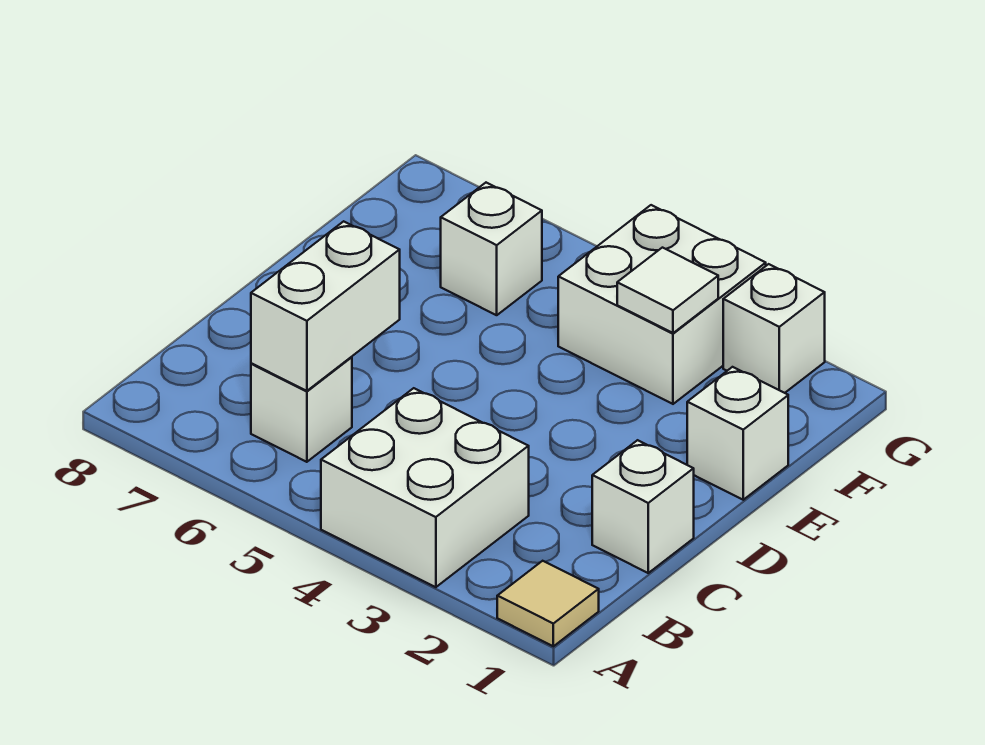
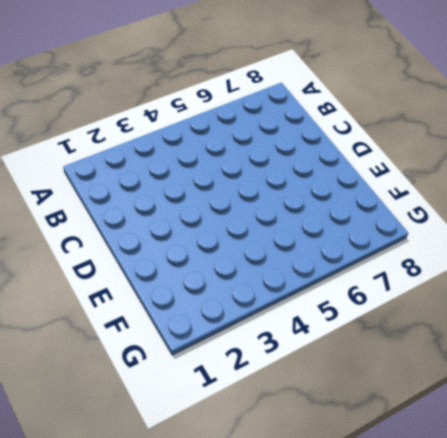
none -> tan 1x1 tile [497,561,599,646]
none -> white 2x2 brick [321,388,529,587]

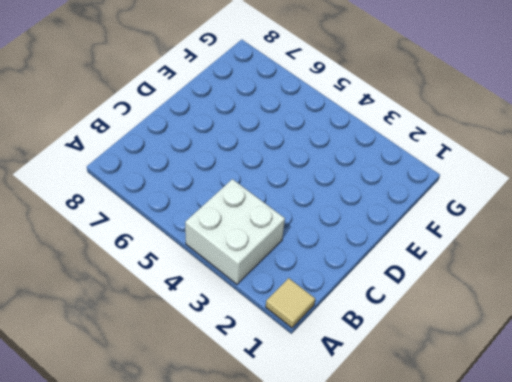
none -> white 1x1 brick [251,357,352,462]
none -> white 1x1 brick [592,440,694,573]

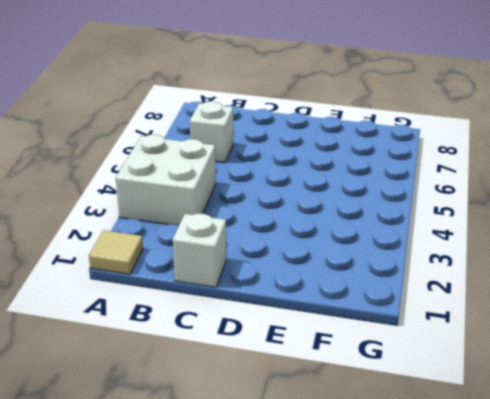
none -> white 1x1 brick [687,367,788,500]
none -> white 2x2 brick [558,205,766,404]

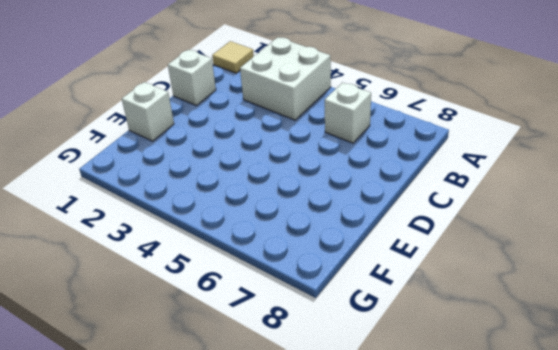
none -> white 2x2 brick [558,205,766,404]
none -> white 1x1 brick [441,183,542,315]

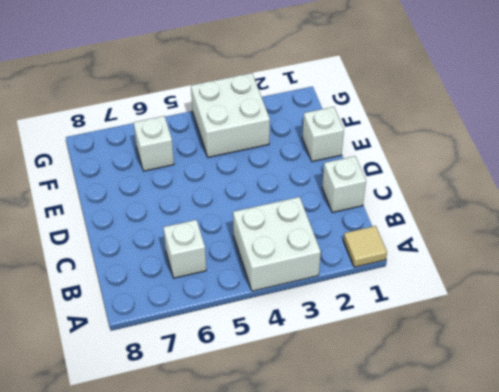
none -> white 1x1 brick [723,264,825,393]
none -> white 1x2 brick [251,221,400,391]

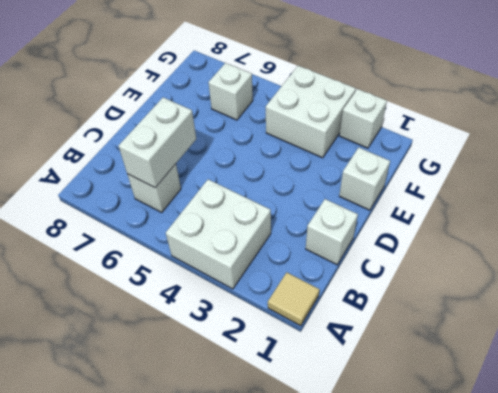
none -> white 1x1 tile [617,248,718,333]

